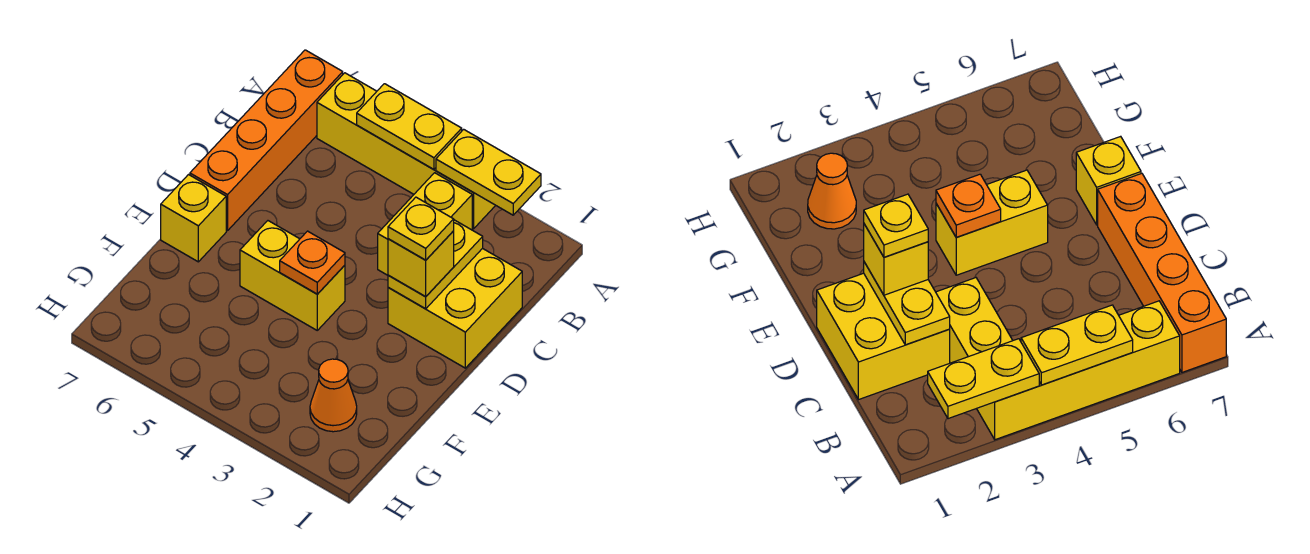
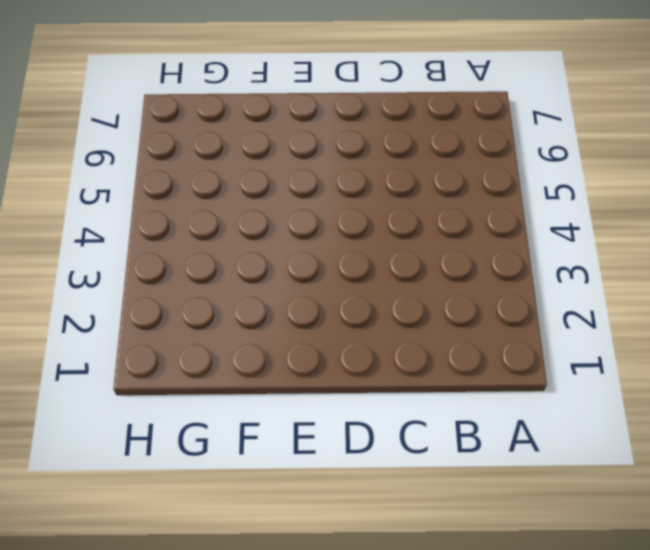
none -> yellow 1x4 brick [317,73,496,229]
none -> orange 1x4 brick [190,50,343,231]
none -> yellow 1x2 brick [378,173,472,275]

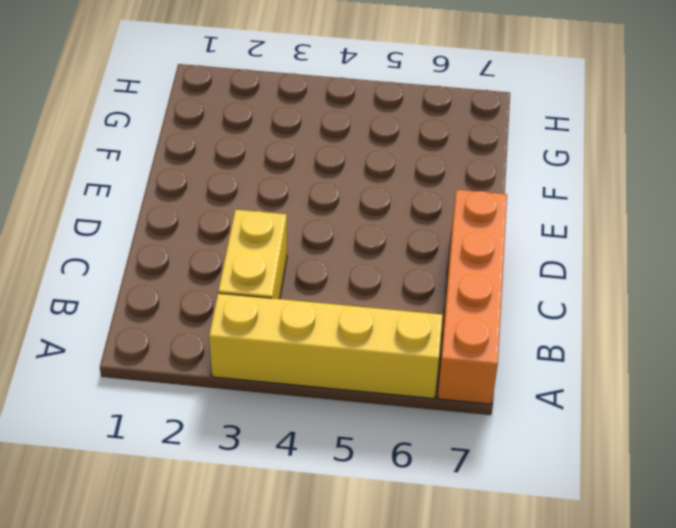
none -> yellow 2x2 brick [388,248,522,368]
none -> yellow 1x2 brick [240,221,345,330]
none -> yellow 1x1 brick [161,175,226,262]

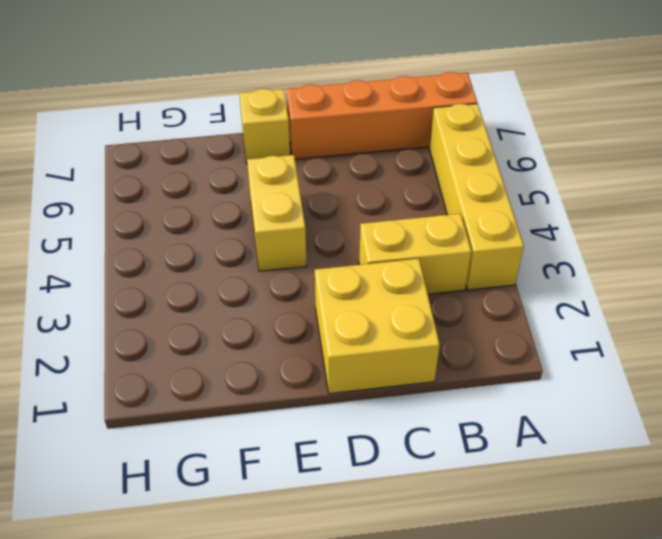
none -> orange 1x1 cone [310,359,357,432]
none -> yellow 1x2 plate [436,129,541,215]
none -> yellow 1x2 plate [357,84,462,170]

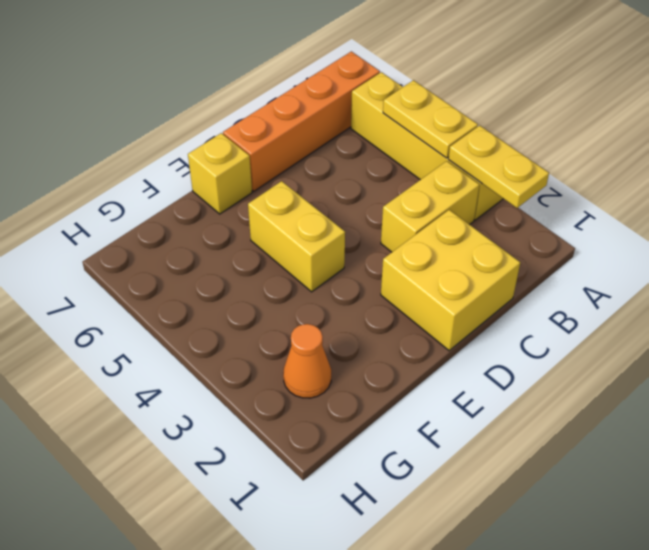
none -> yellow 1x2 plate [388,220,483,309]
none -> orange 1x1 plate [280,231,345,294]
none -> yellow 1x1 brick [388,231,454,297]

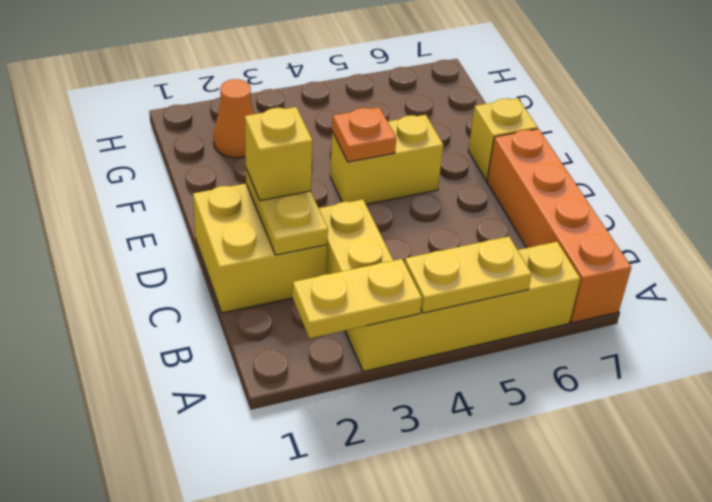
none -> yellow 1x1 plate [388,197,454,260]

